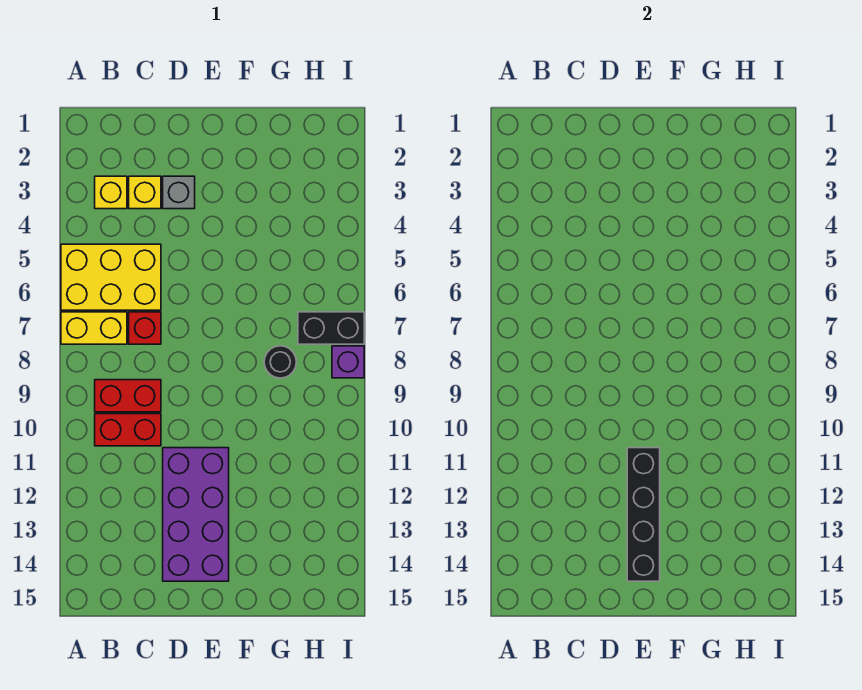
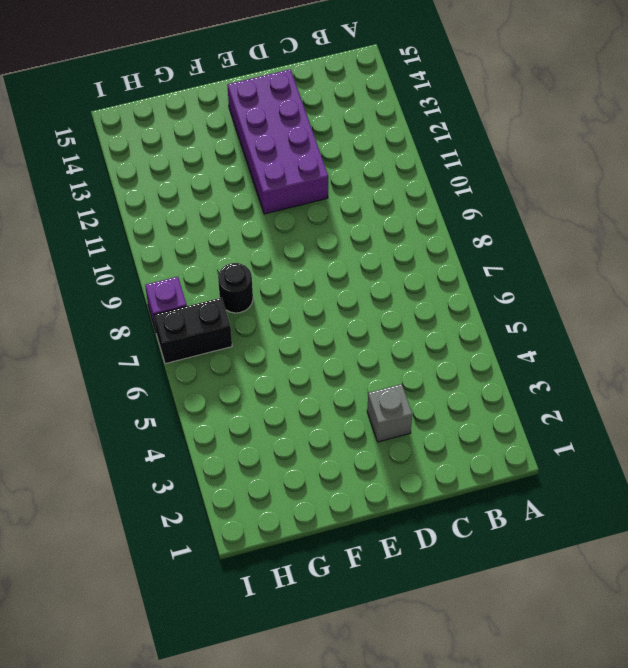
none -> yellow 2x3 brick [61,244,161,310]
none -> yellow 1x2 brick [61,312,127,344]
none -> yellow 1x1 brick [95,176,127,209]

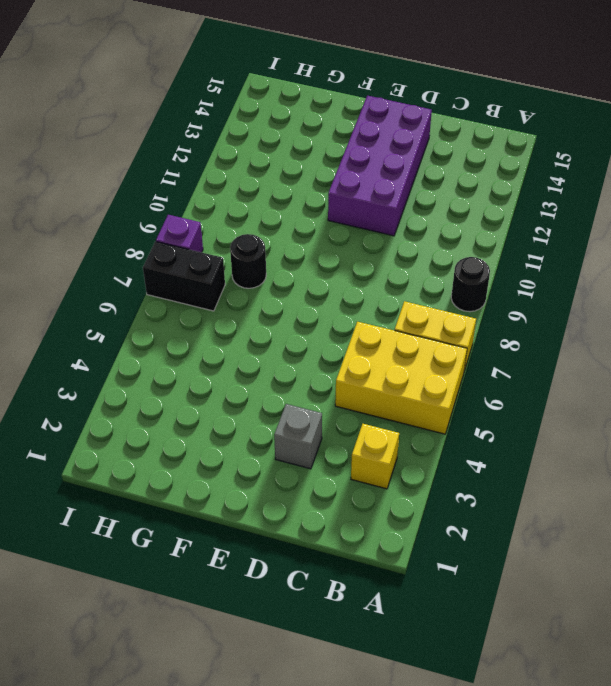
black 1x1 round brick [451,257,490,312] -> none
none -> red 1x2 brick [95,380,161,412]
none -> red 1x2 brick [95,414,161,446]
none -> yellow 1x1 brick [129,176,161,209]

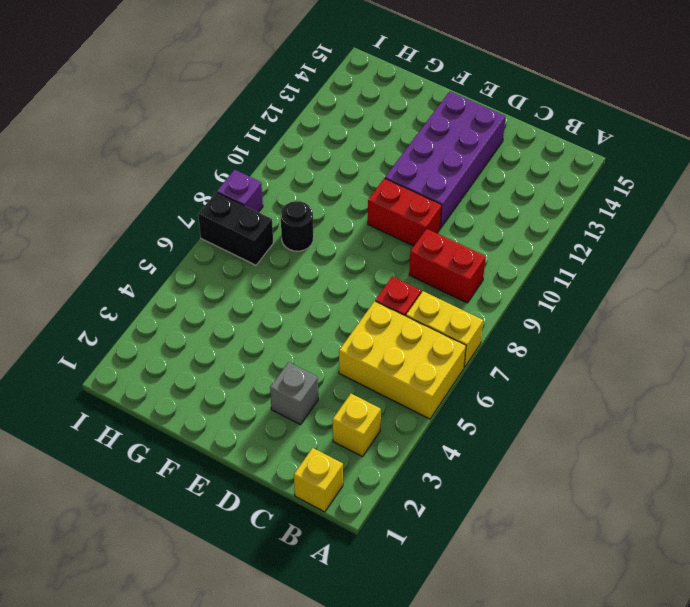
yellow 1x1 brick [294,448,343,512] -> yellow 1x1 brick moved to [129,176,161,209]
red 1x2 brick [368,178,442,246] -> red 1x2 brick moved to [95,414,161,446]
none -> black 1x4 brick [627,448,660,581]

